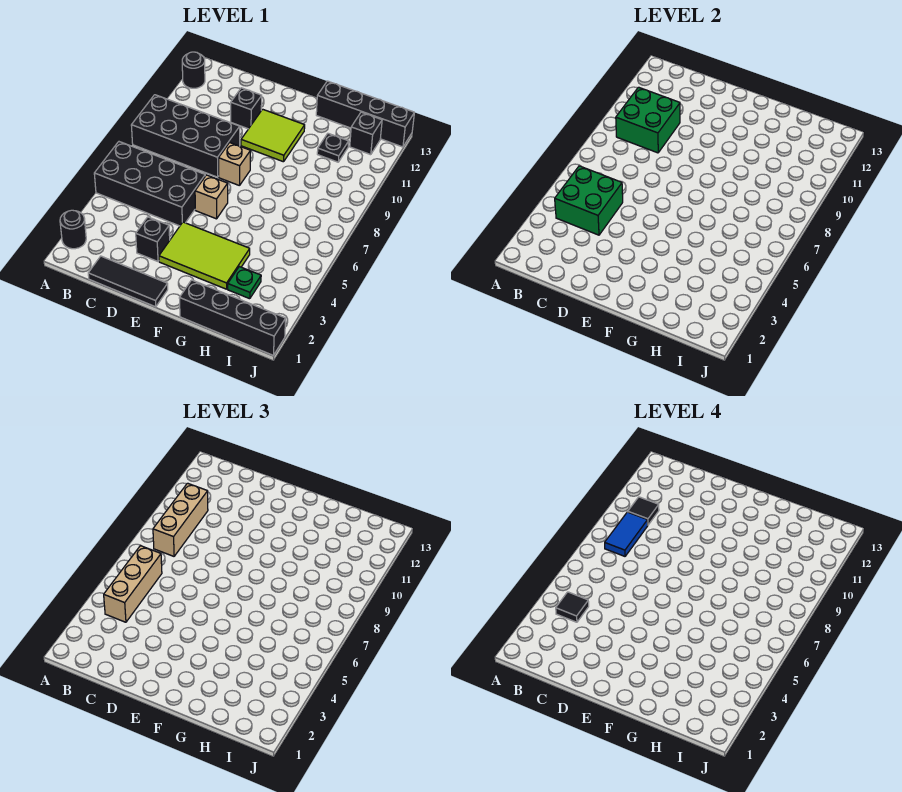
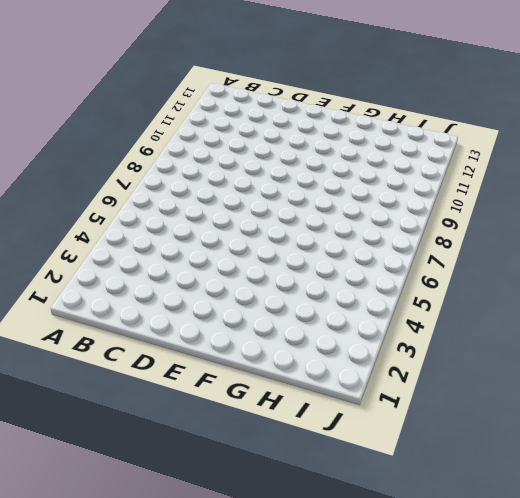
none -> black 1x1 round brick [60,210,86,249]
none -> black 2x4 brick [94,142,205,226]
none -> black 2x4 brick [131,95,240,177]

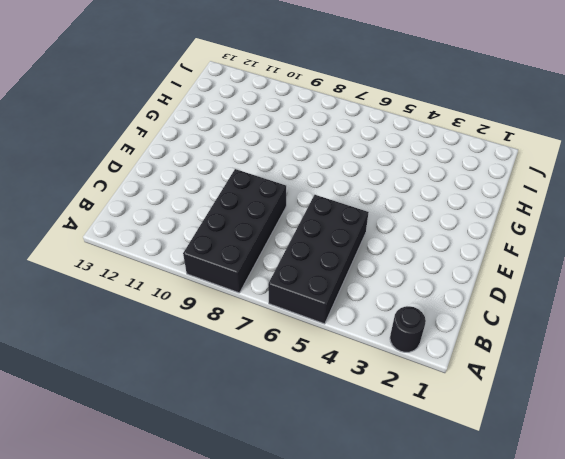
none -> black 1x1 round brick [182,52,205,88]
none -> black 1x3 tile [88,256,168,307]
none -> black 1x1 brick [136,217,170,261]

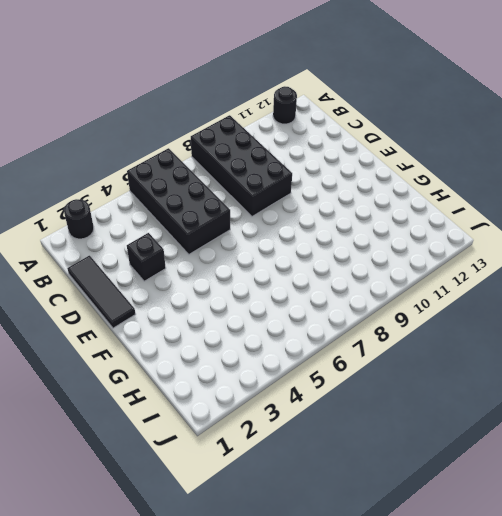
none -> black 1x1 brick [231,88,262,129]
none -> lime 2x3 tile [159,222,250,289]
none -> tan 1x1 brick [195,175,228,219]

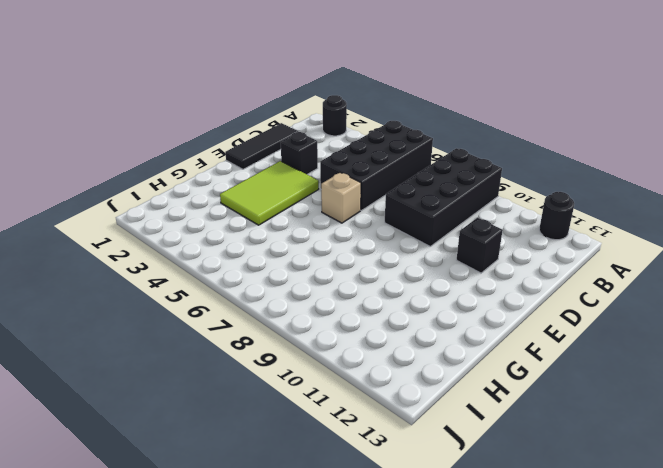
none -> tan 1x1 brick [219,143,251,186]
none -> lime 2x2 tile [241,109,305,162]
none -> black 1x4 brick [179,280,286,355]

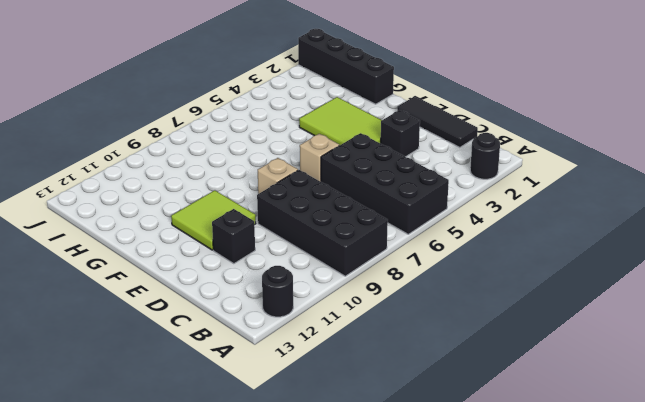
none -> black 1x4 brick [316,81,414,147]
none -> green 1x1 plate [228,267,261,299]
none -> black 1x1 plate [317,133,349,162]

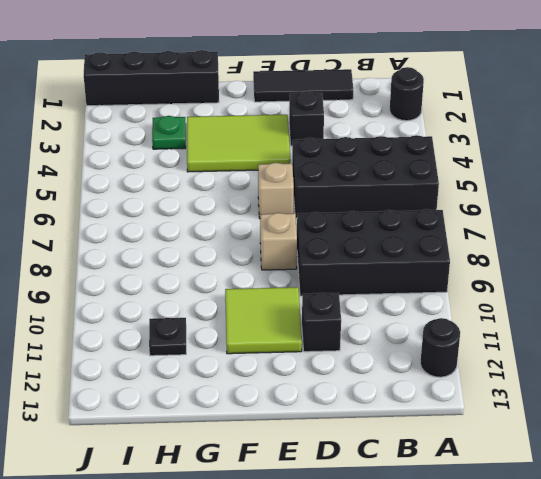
none -> black 1x4 brick [316,81,414,147]
none -> black 1x1 brick [350,112,382,155]
none -> green 2x2 brick [555,166,623,235]

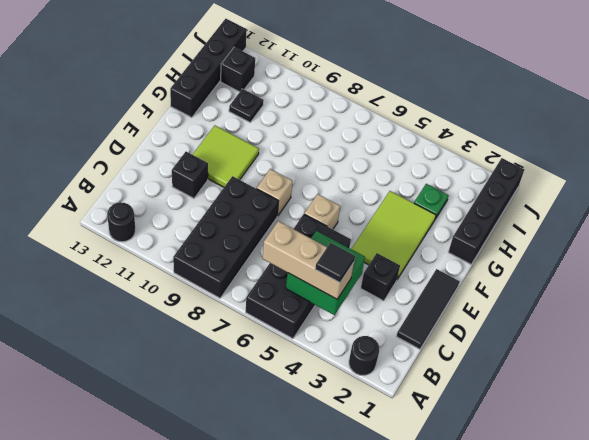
none -> green 2x2 brick [616,87,680,153]
none -> tan 1x3 brick [153,483,208,556]
none -> blue 1x2 tile [605,512,648,556]

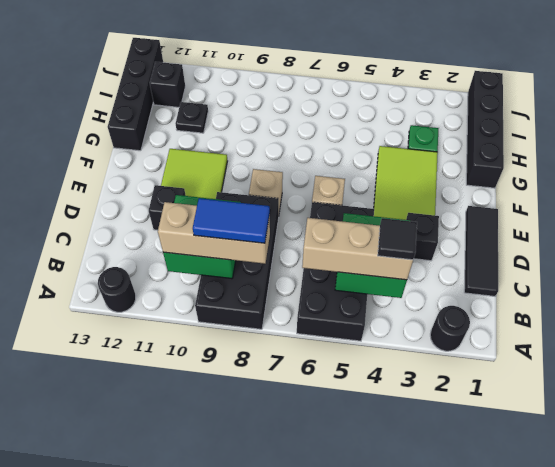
none -> black 1x1 tile [628,497,659,525]

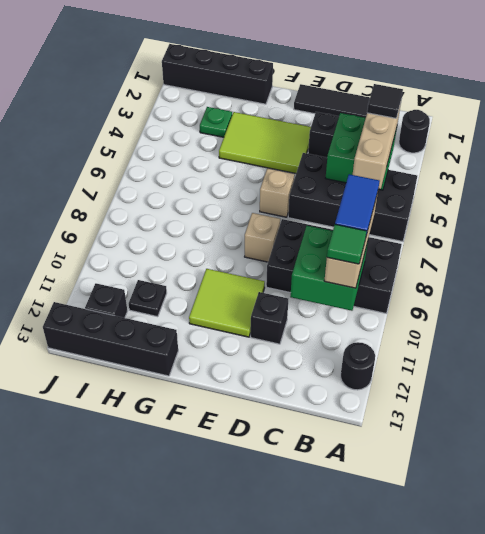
green 1x1 tile [327,224,367,264] -> black 1x1 tile [628,497,659,525]

